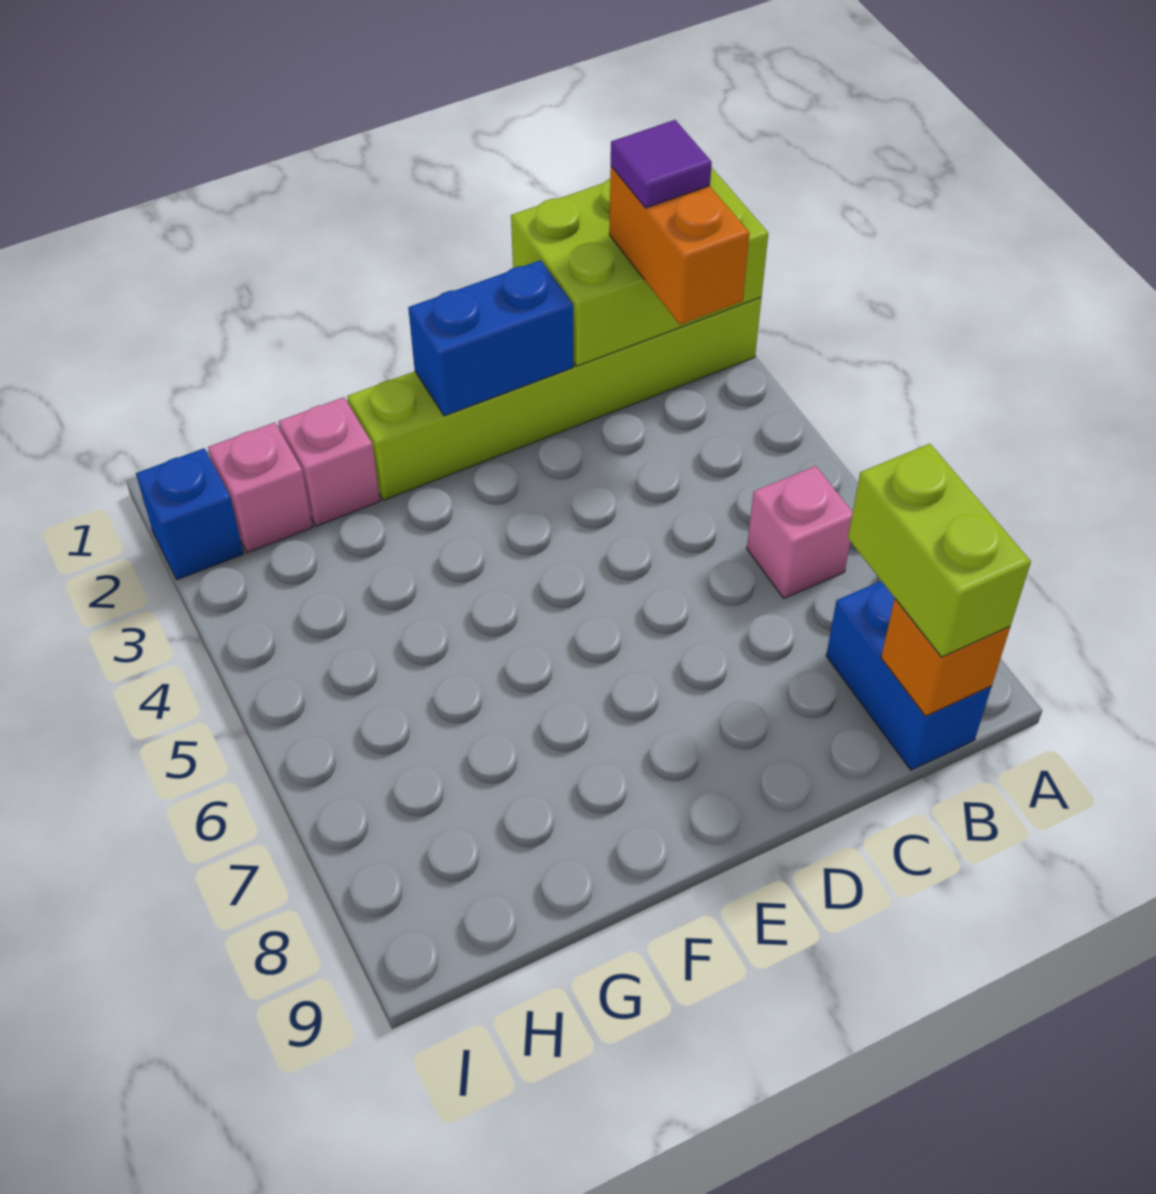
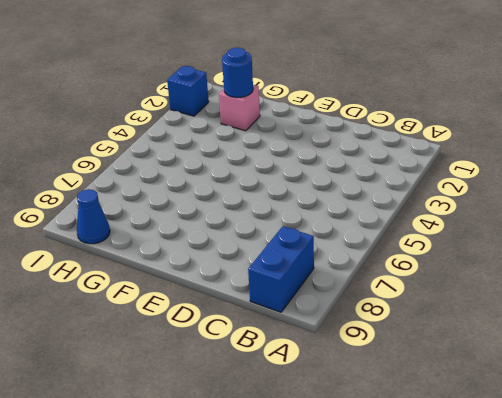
blue 1x1 round brick [222,48,253,98] -> none
blue 1x1 cone [77,189,110,244] -> none
none -> lime 1x6 brick [347,298,761,500]
none -> pink 1x1 brick [747,466,853,598]
none -> pink 1x1 brick [208,422,312,553]

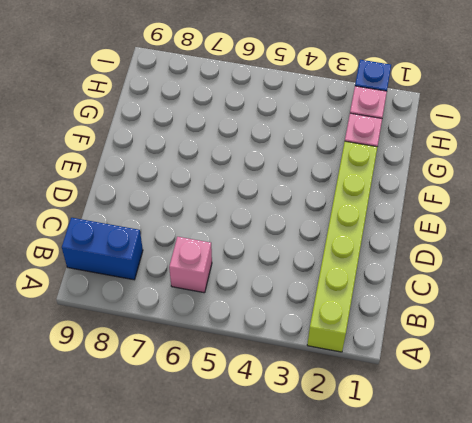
none -> lime 2x3 brick [511,167,768,366]
none -> orange 1x1 brick [881,599,1010,716]
none -> blue 1x2 brick [408,260,573,416]

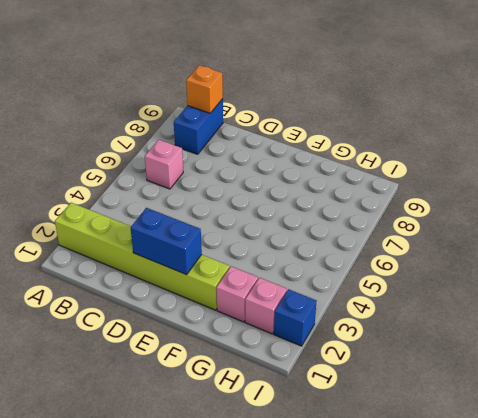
none -> lime 2x3 brick [511,167,768,366]
none -> orange 1x2 brick [609,166,749,325]
none -> lime 1x2 brick [848,444,1031,657]

